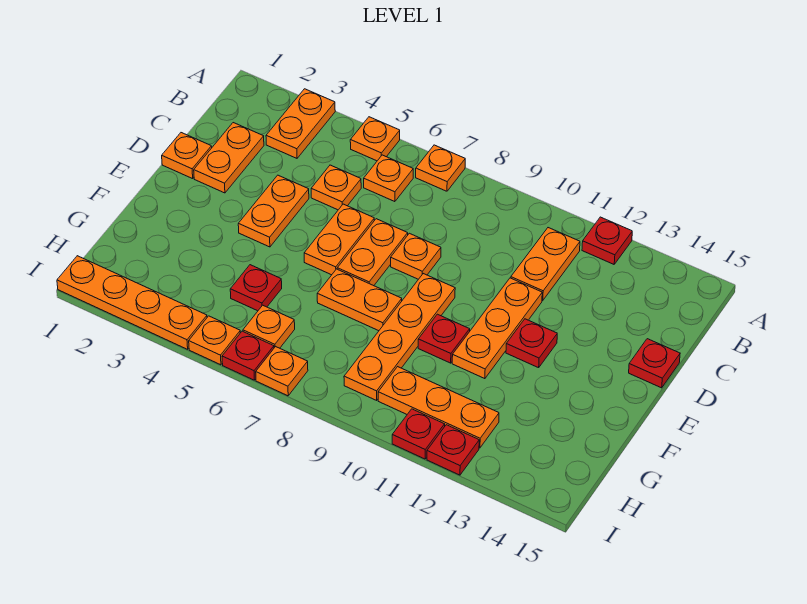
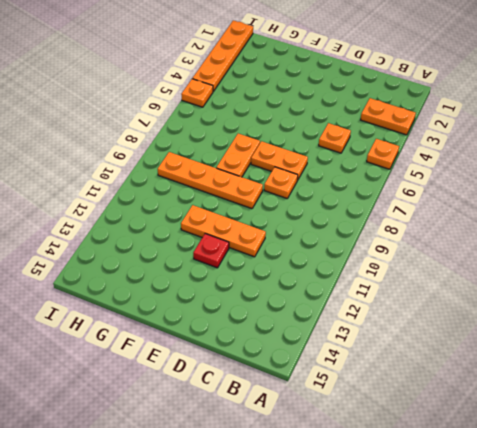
none -> orange 1x1 plate [416,145,465,191]
none -> red 1x1 plate [582,217,632,264]
none -> orange 1x1 plate [364,155,413,202]

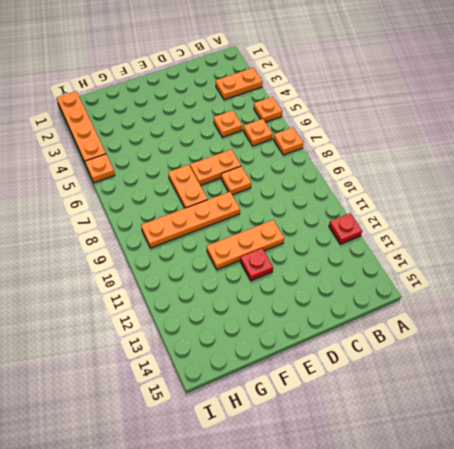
none -> orange 1x2 plate [511,228,580,301]
none -> orange 1x2 plate [194,123,264,193]
none -> orange 1x1 plate [162,133,212,179]

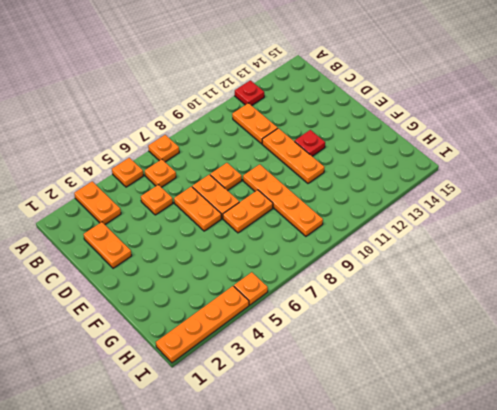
none -> orange 1x1 plate [162,133,212,179]
none -> orange 1x2 plate [238,175,309,247]
none -> red 1x1 plate [629,339,680,388]

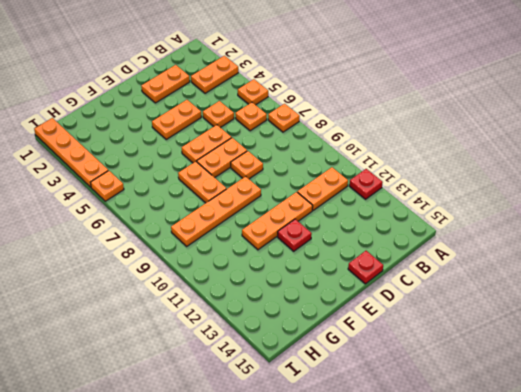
none -> orange 1x1 plate [162,133,212,179]
none -> red 1x1 plate [418,314,470,363]
none -> red 1x1 plate [230,265,282,311]

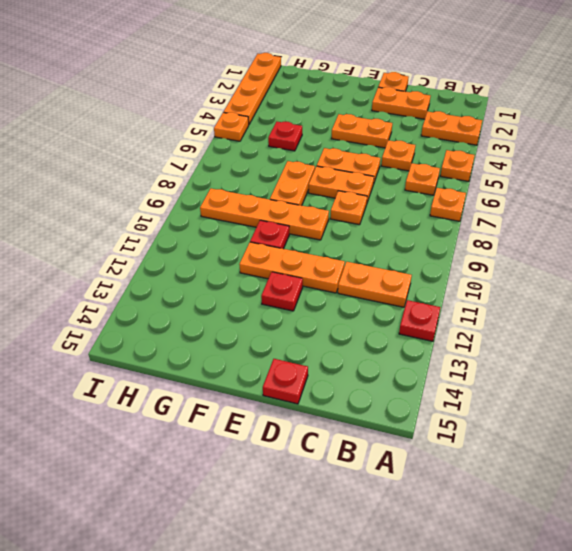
none -> orange 1x1 plate [243,305,295,348]
none -> orange 1x3 plate [378,367,499,448]
none -> red 1x1 plate [222,331,274,380]

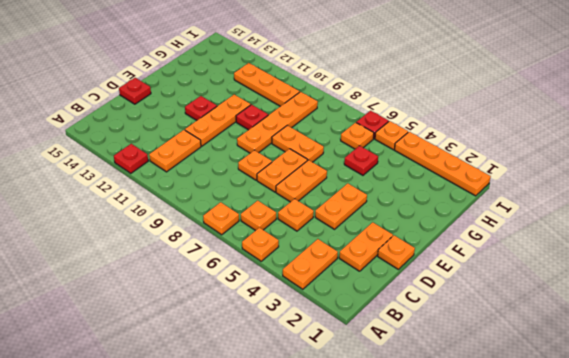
none -> orange 1x1 plate [256,347,308,396]
none -> red 1x1 plate [392,409,445,459]
none -> red 1x1 plate [427,425,479,475]

